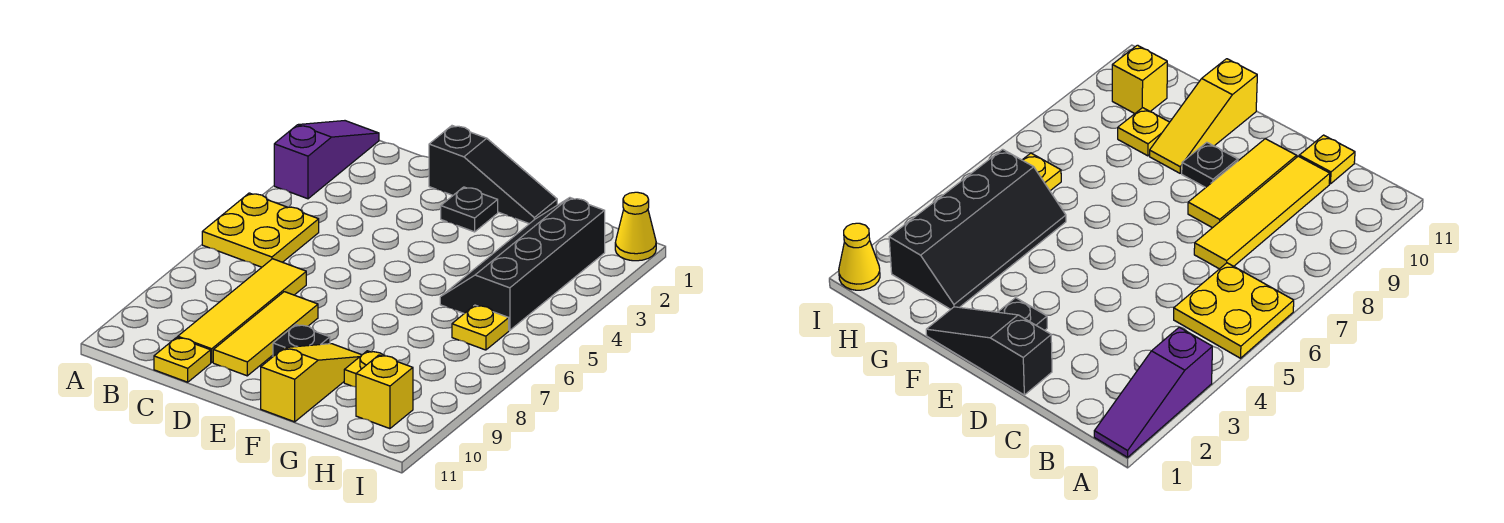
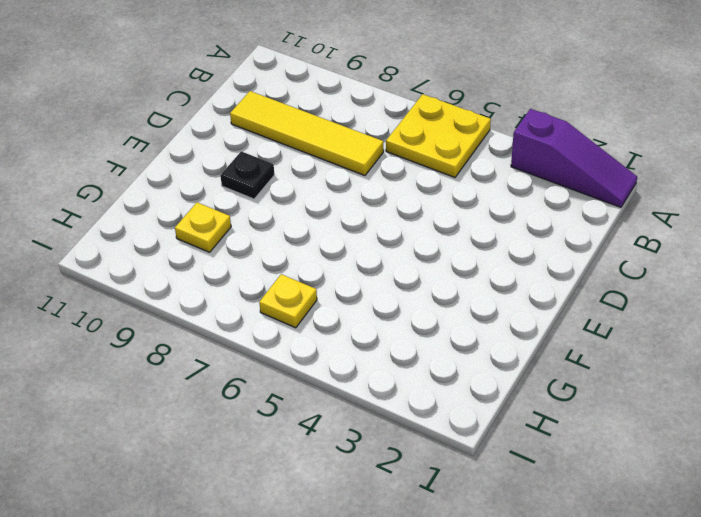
none -> yellow 1x1 plate [154,337,211,382]
none -> black 1x3 slope [429,126,557,224]
none -> yellow 1x3 tile [213,292,318,376]

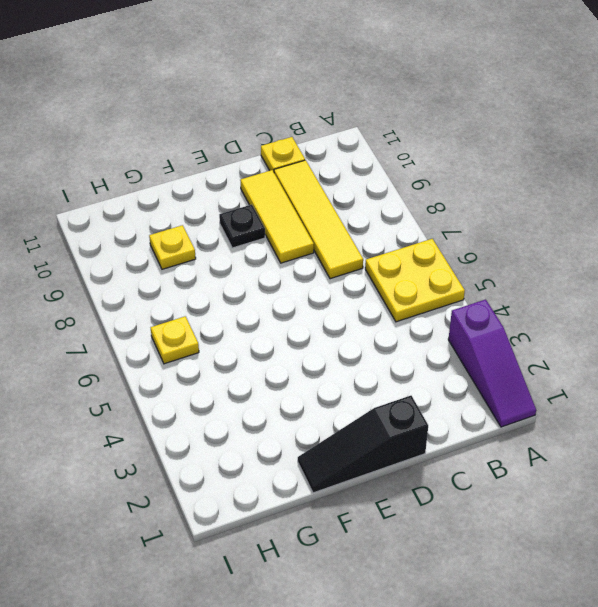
none -> black 1x1 plate [441,187,498,232]
none -> yellow 1x3 slope [261,344,361,422]
none -> black 2x4 slope [440,198,605,330]

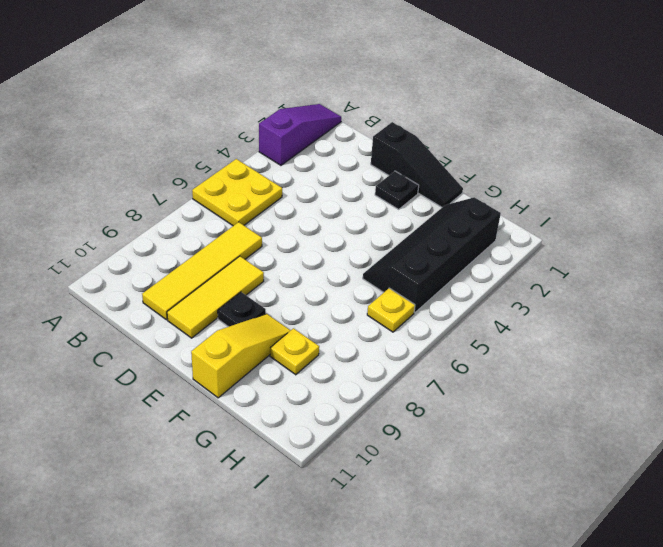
none -> yellow 1x1 plate [154,337,211,382]
none -> yellow 1x1 brick [356,355,413,429]
none -> yellow 1x1 cone [615,192,656,261]

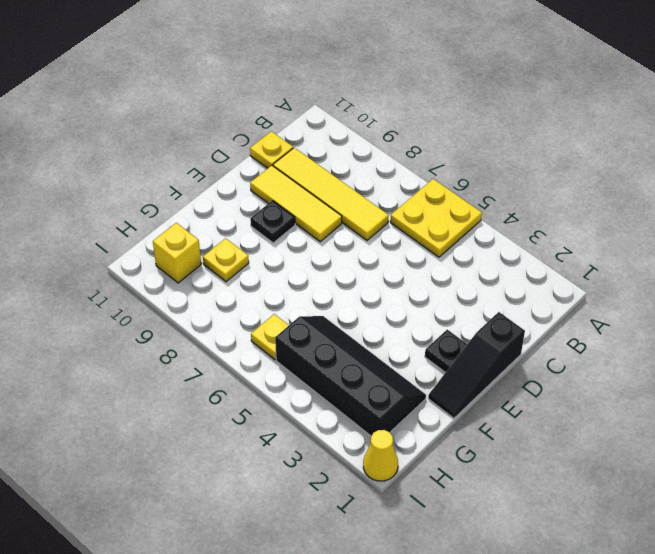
none -> purple 1x3 slope [274,121,379,199]
none -> yellow 1x3 slope [261,344,361,422]

